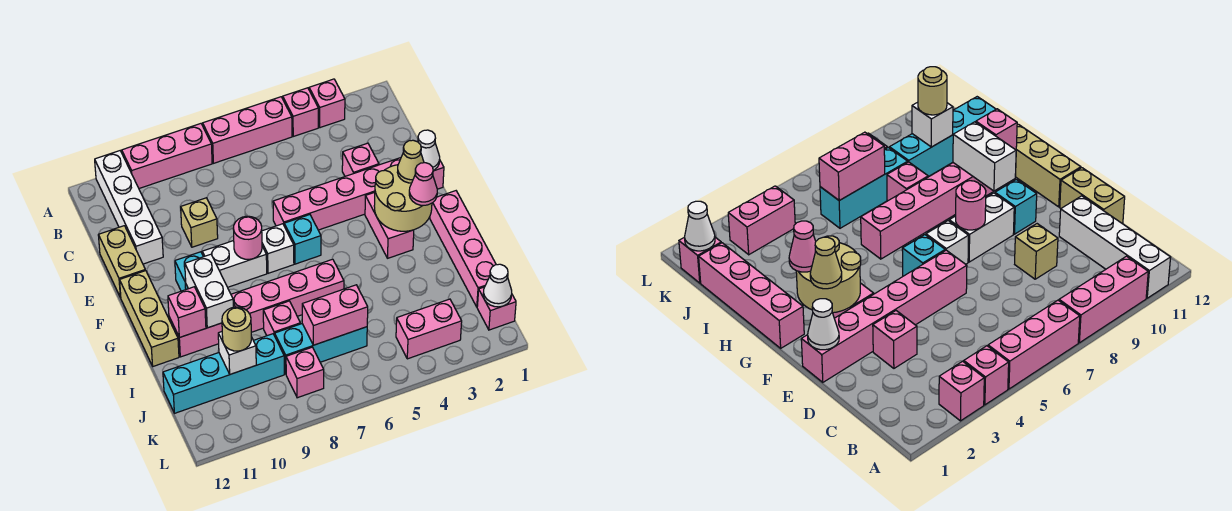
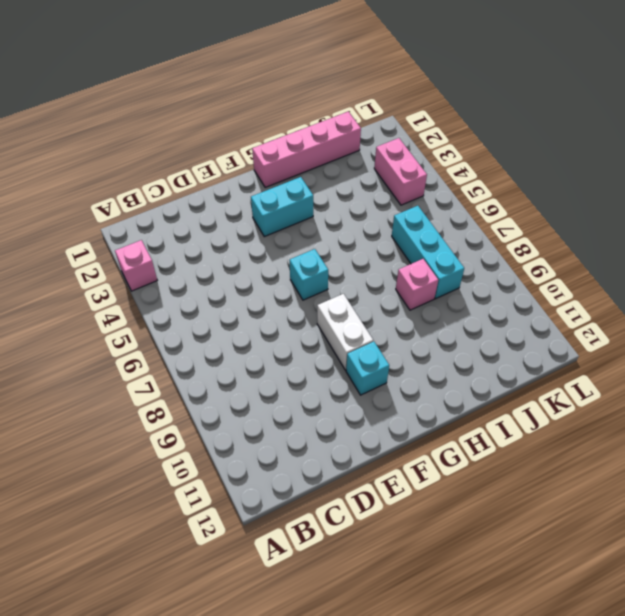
cyan 1x2 brick [251,177,313,237] -> pink 1x2 brick [365,192,414,258]
none -> pink 1x1 brick [283,88,318,136]
none -> pink 1x3 brick [203,97,292,163]
none -> pink 1x3 brick [122,124,212,188]
none -> white 1x4 brick [95,151,163,264]

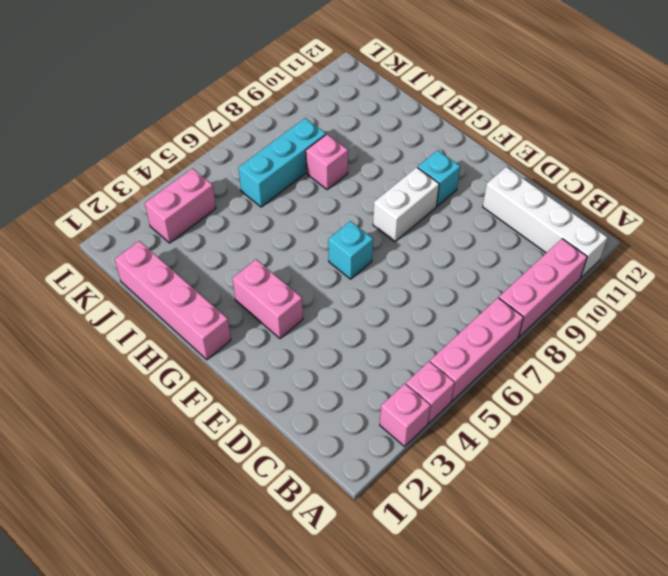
none -> pink 1x1 brick [342,143,379,176]
none -> tan 1x1 brick [180,198,218,247]
none -> tan 1x2 brick [98,226,145,298]
none -> pink 1x6 brick [273,158,444,230]

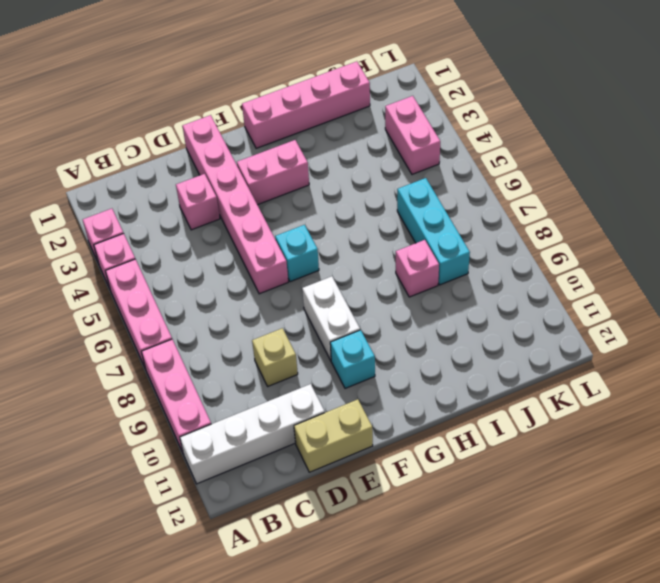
none -> white 1x1 brick [262,224,294,273]
none -> tan 1x3 brick [120,271,179,366]
none -> pink 1x6 brick [169,259,344,357]
none -> cyan 1x4 brick [163,334,284,413]

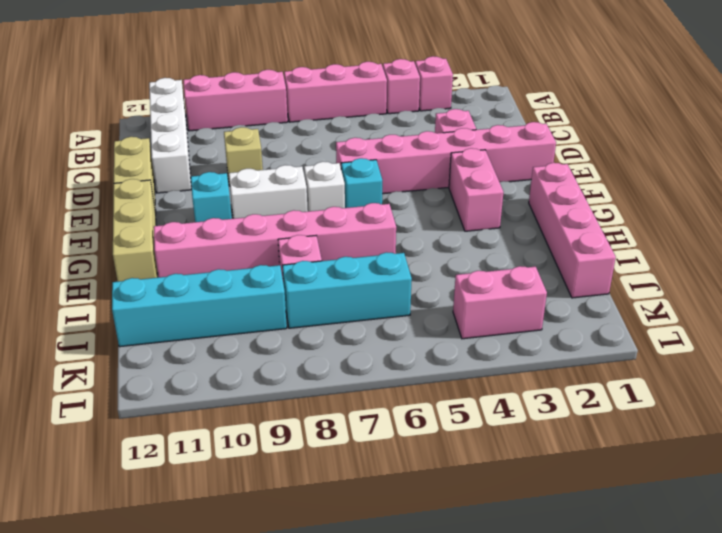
none -> pink 1x1 brick [477,287,516,330]
none -> pink 1x1 brick [286,347,324,398]
none -> white 1x1 cone [418,130,440,170]
none -> tan 2x2 round brick [374,165,432,231]

